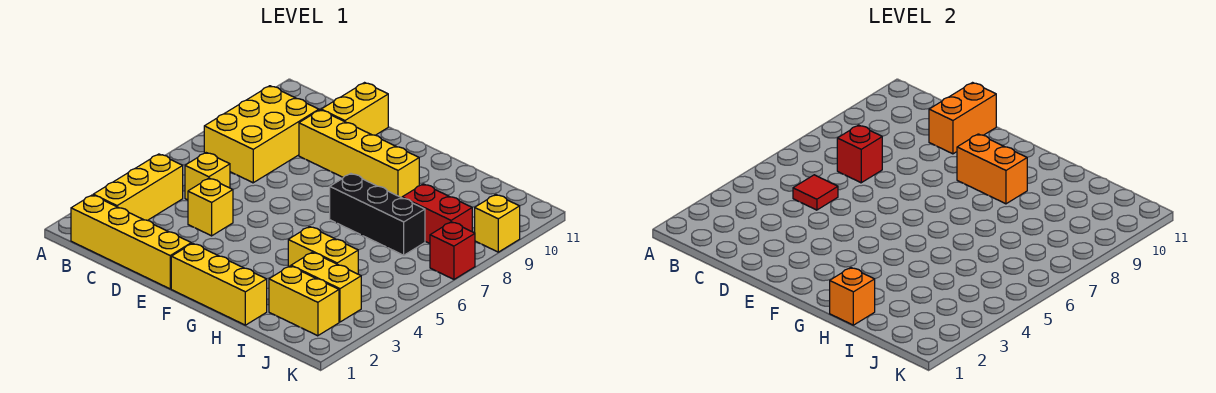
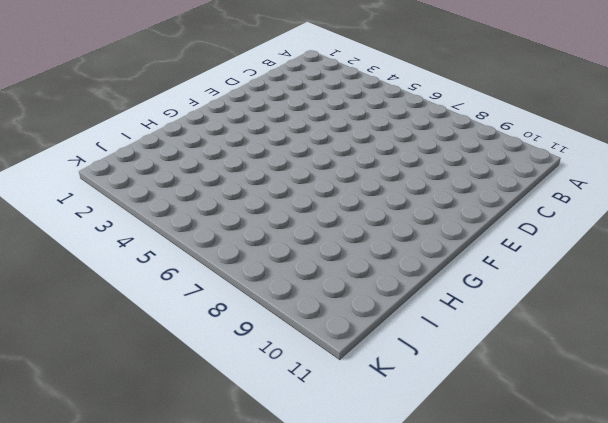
none -> yellow 1x4 brick [71,195,191,289]
none -> yellow 1x3 brick [93,154,183,220]
none -> yellow 2x3 brick [204,86,319,183]

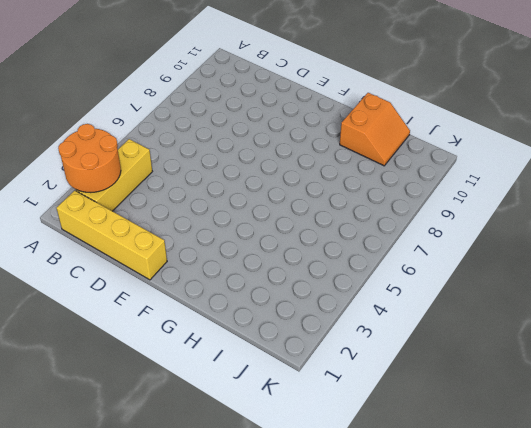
orange 2x2 round brick [58,124,121,193] -> none
orange 2x2 slope [340,93,410,166] -> none
none -> yellow 2x3 brick [204,86,319,183]
none -> yellow 1x1 brick [185,153,230,200]
none -> yellow 1x1 brick [188,178,233,236]

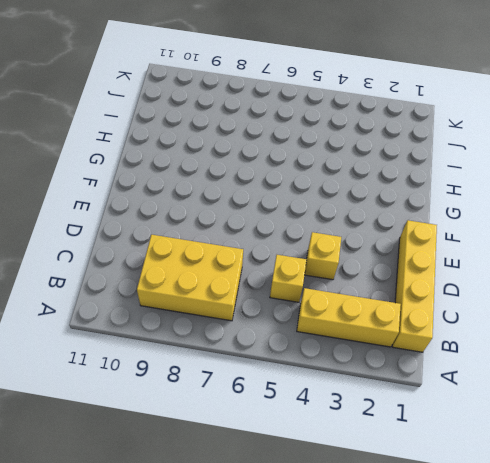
none -> yellow 1x4 brick [299,110,419,198]
none -> yellow 1x2 brick [321,83,388,135]
none -> yellow 1x3 brick [171,243,267,325]

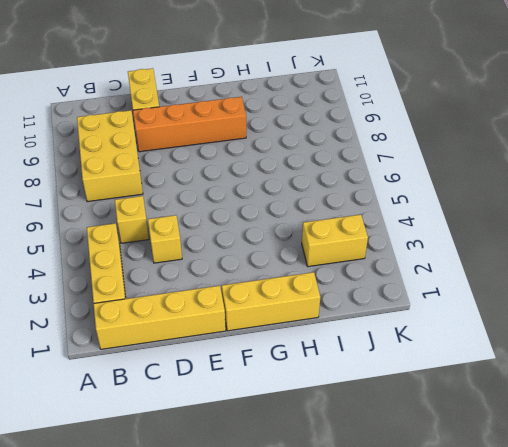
orange 1x4 brick [133,97,246,152] -> yellow 1x4 brick [299,110,419,198]
none -> black 1x3 brick [330,174,425,255]
none -> yellow 1x2 brick [288,227,358,274]
none -> yellow 1x2 brick [269,266,339,336]

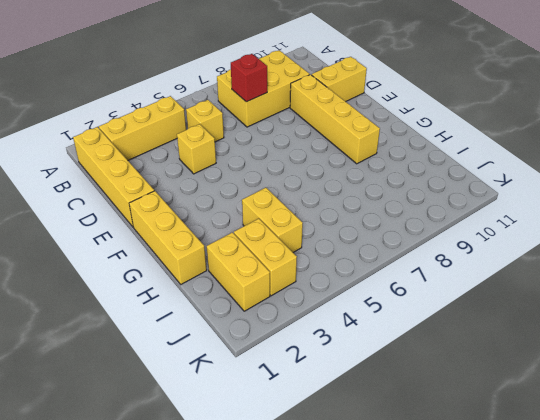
none -> black 1x3 brick [330,174,425,255]
none -> red 1x2 brick [402,184,472,243]
none -> red 1x1 brick [430,222,475,279]

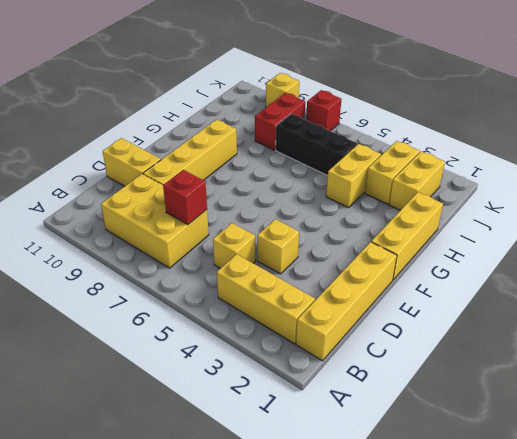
black 1x3 brick [276,114,357,176] -> black 1x3 brick turned to [330,174,425,255]
none -> red 1x1 tile [793,175,838,210]
none -> orange 1x2 brick [929,83,996,154]
none -> orange 1x2 brick [957,134,1027,204]

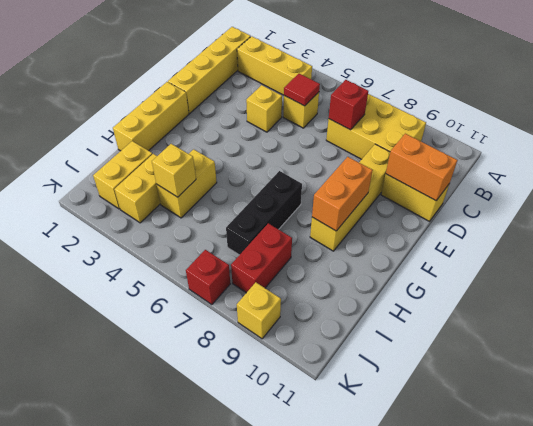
yellow 1x1 brick [152,144,196,197] -> none
none -> orange 1x1 brick [830,268,875,325]

